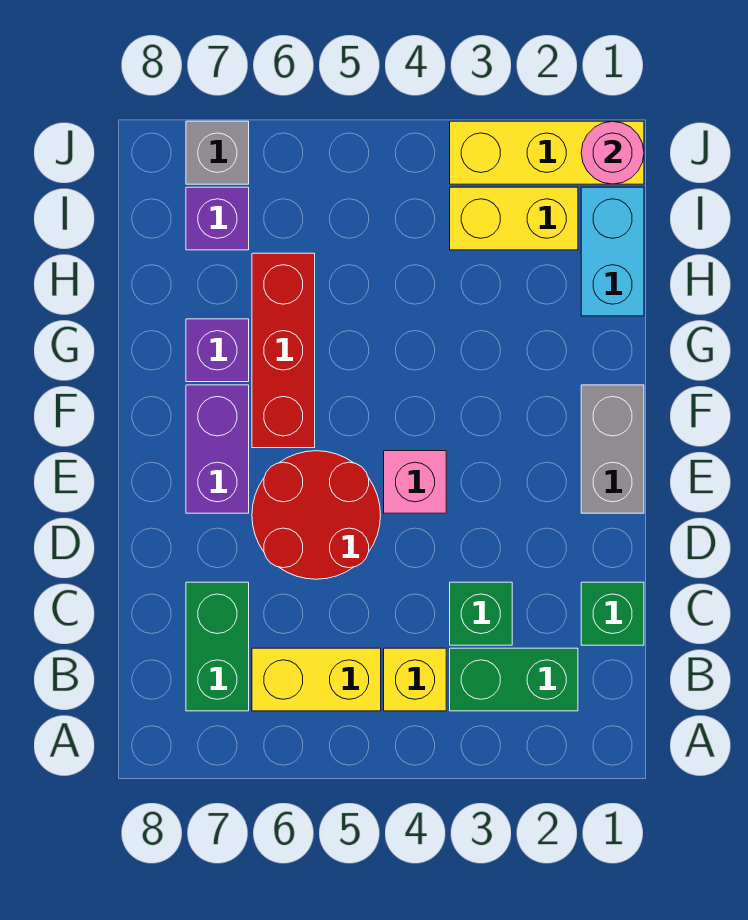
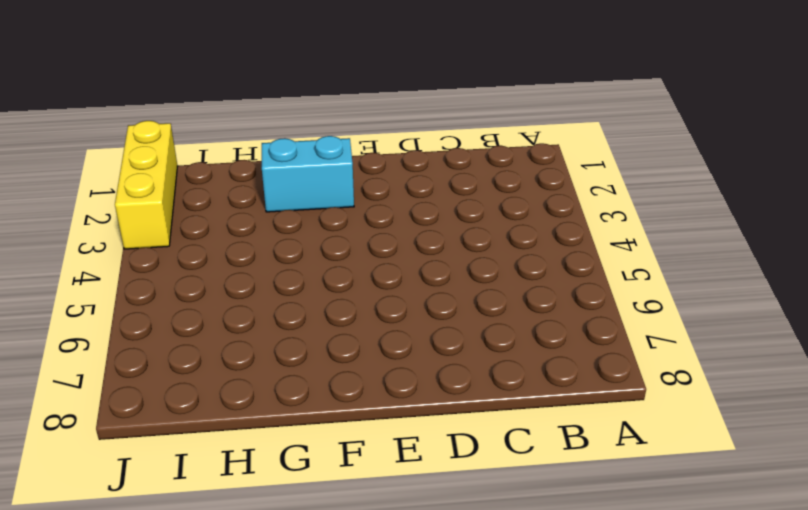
cyan 1x2 brick [262,136,354,212] -> cyan 1x2 brick moved to [581,187,644,316]
none -> green 1x2 brick [450,648,578,711]
none -> yellow 1x1 brick [384,648,446,711]
none -> yellow 1x2 brick [252,648,381,711]

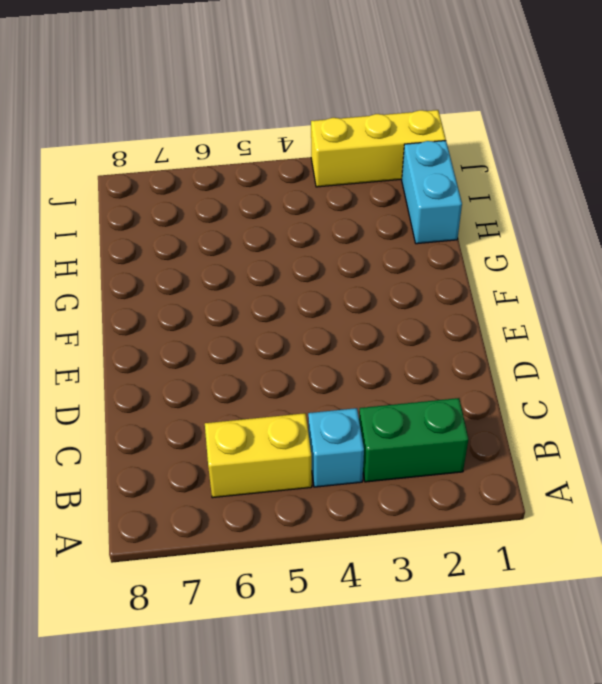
cyan 1x1 brick [308,408,364,487] -> yellow 1x1 brick [384,648,446,711]
none -> green 1x2 brick [186,582,249,711]
none -> green 1x1 brick [581,582,644,645]
none -> green 1x1 brick [450,582,512,645]

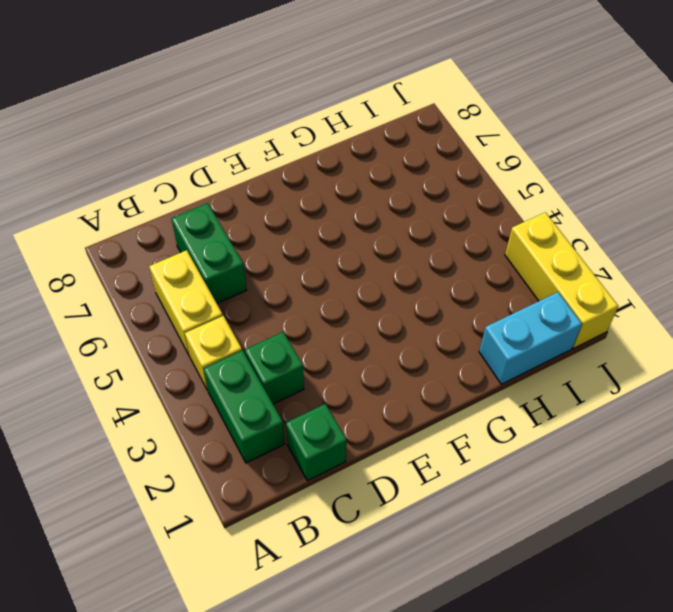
green 1x2 brick [171,203,246,303] -> green 1x2 brick turned to [186,582,249,711]
none -> red 2x2 round brick [252,451,381,579]
none -> grey 1x2 brick [581,385,644,513]
none -> pink 1x1 brick [384,451,446,513]

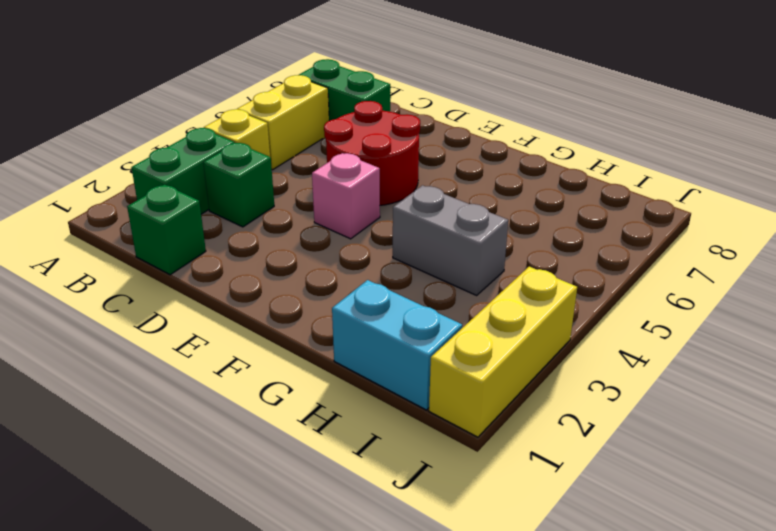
grey 1x2 brick [393,185,508,295] -> grey 1x2 brick moved to [581,385,644,513]
none -> purple 1x2 brick [186,385,249,513]
none -> red 1x3 brick [252,253,315,448]
none -> purple 1x1 brick [186,319,249,382]

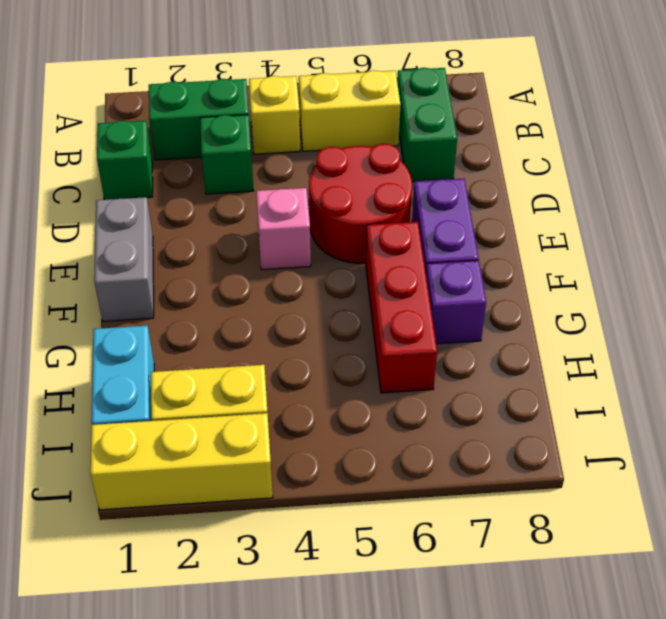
none -> purple 1x1 brick [186,187,249,250]
none -> grey 1x1 brick [186,121,249,184]
none -> pink 1x1 round brick [581,121,644,184]

